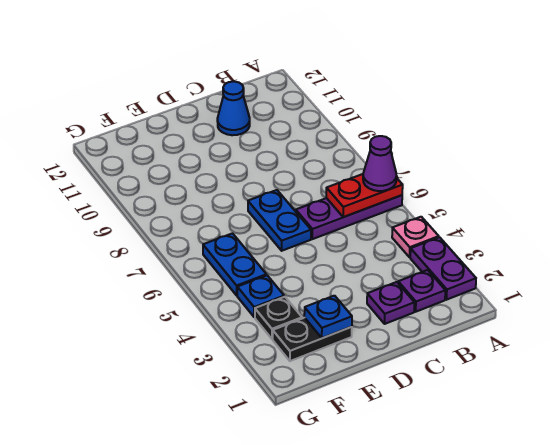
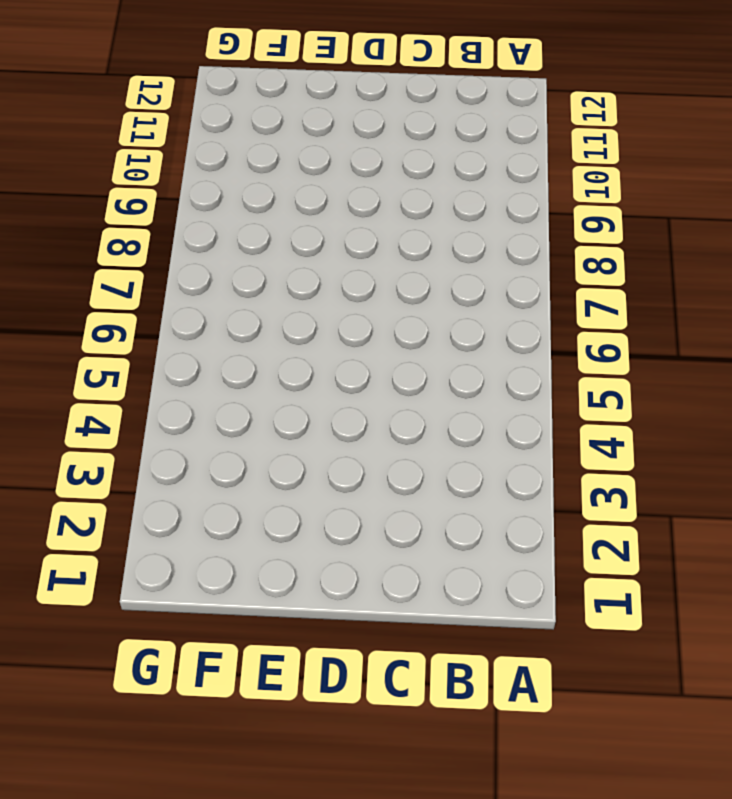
none -> purple 1x2 plate [410,237,476,300]
none -> pink 1x1 plate [392,217,439,257]
none -> purple 1x3 plate [296,195,402,239]

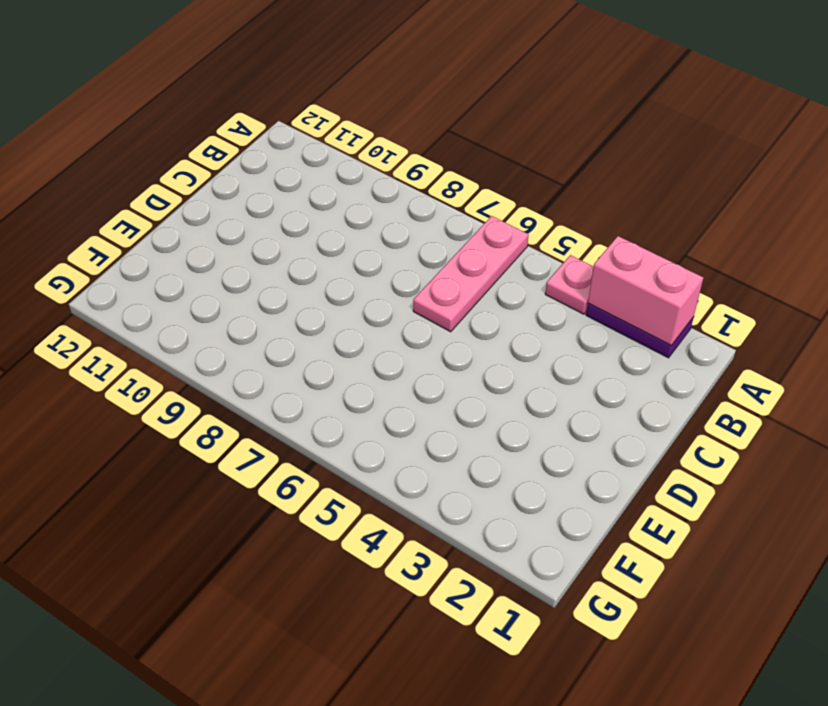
pink 1x2 brick [588,236,704,346] -> none
pink 1x3 plate [413,216,529,332] -> purple 1x3 plate [296,195,402,239]
none -> purple 1x1 plate [398,270,445,312]
none -> purple 1x1 plate [367,282,414,324]
none -> blue 1x1 cone [217,81,250,135]

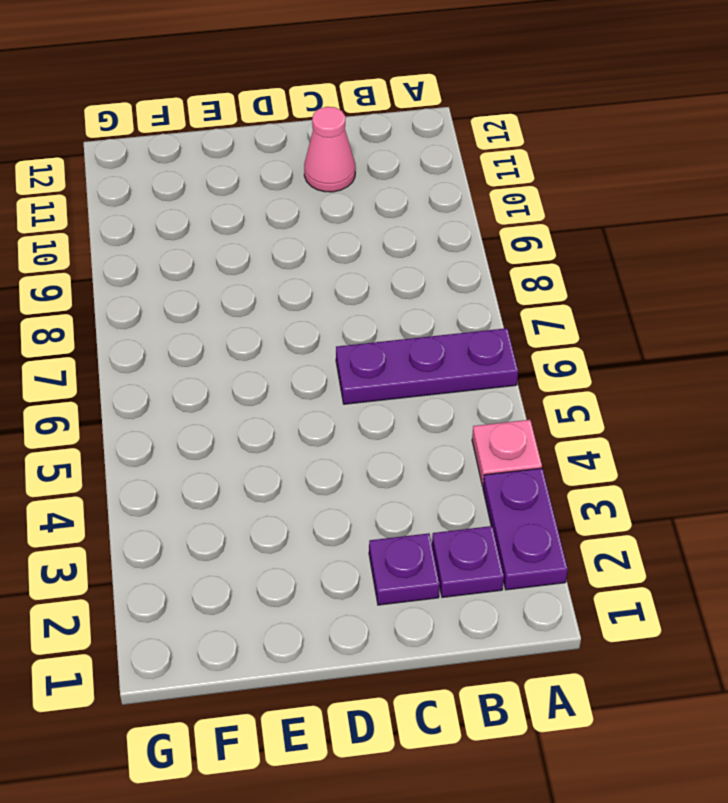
pink 1x1 cone [304,107,355,192] -> blue 1x1 cone [217,81,250,135]
none -> blue 1x2 plate [248,190,311,251]
none -> black 1x2 plate [273,318,352,361]
none -> black 1x1 plate [255,297,302,339]

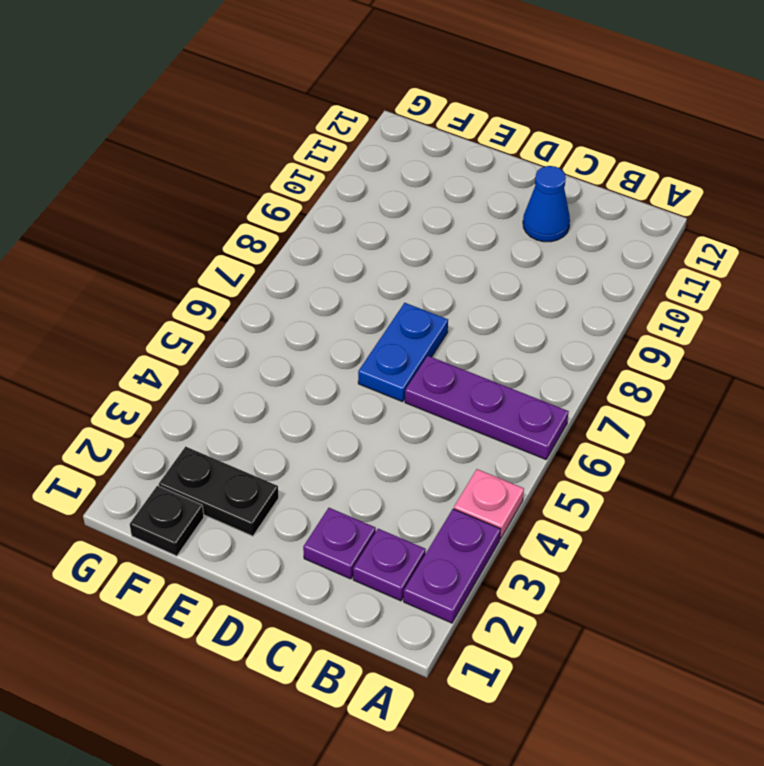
black 1x1 plate [130,486,204,556] -> black 1x1 plate moved to [255,297,302,339]
none -> blue 1x1 plate [237,275,284,317]
none -> blue 1x2 plate [203,233,266,295]
none -> red 1x2 plate [326,174,403,217]

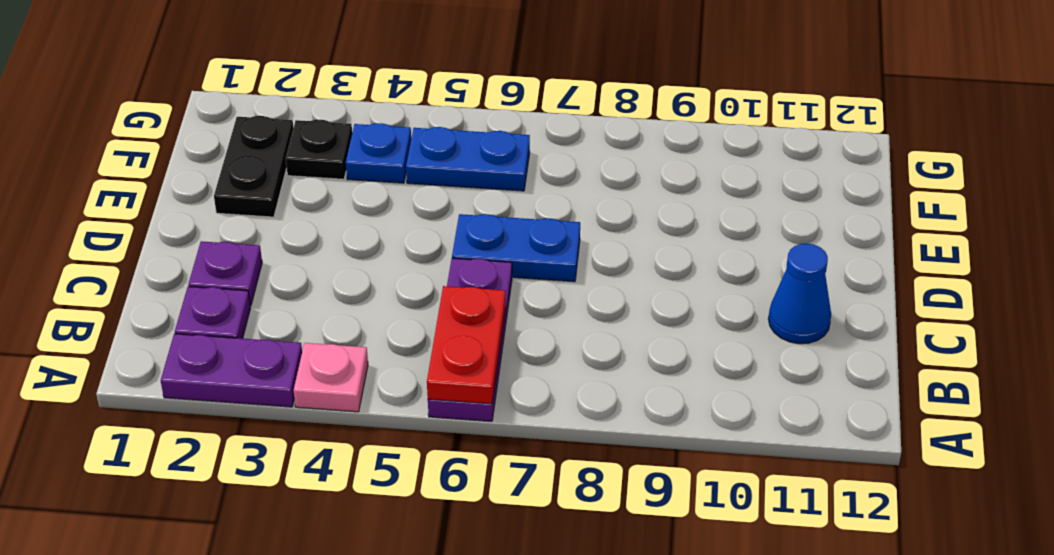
none -> blue 1x1 plate [304,296,352,338]
none -> purple 1x1 cone [363,136,397,191]

